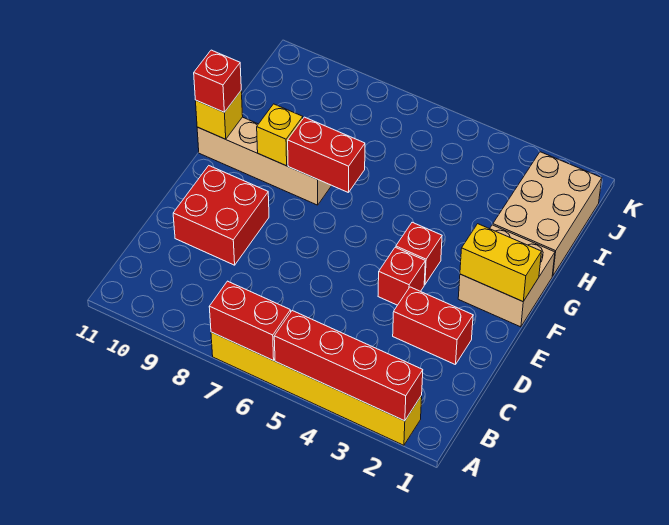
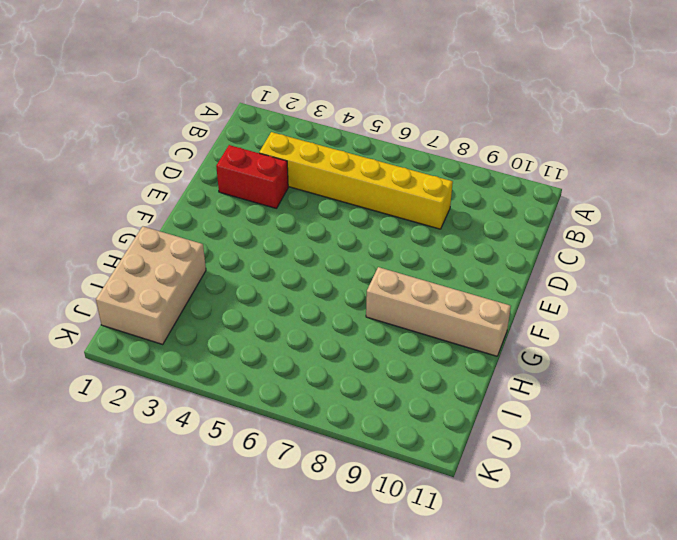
yellow 1x6 brick [259,132,453,229] -> yellow 1x6 brick moved to [211,332,422,445]
none -> red 2x2 brick [173,166,269,265]
none -> red 1x1 brick [378,247,425,305]
none -> tan 2x2 brick [458,225,555,327]

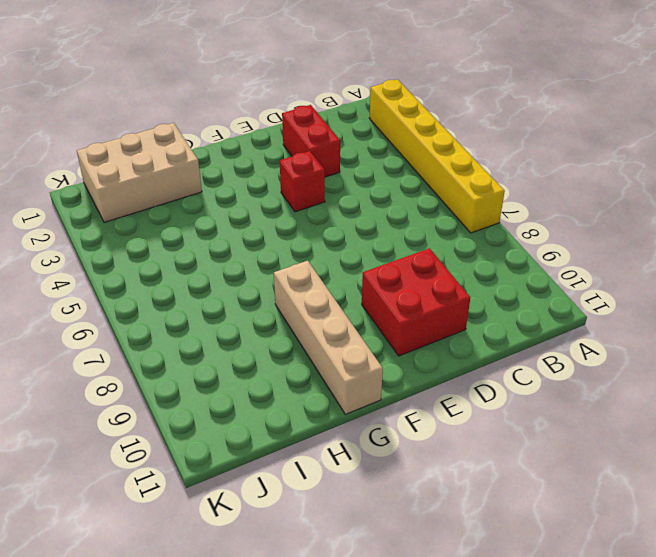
none -> tan 2x2 brick [458,225,555,327]
none -> red 1x1 brick [396,222,442,284]
none -> red 1x4 brick [274,311,423,421]

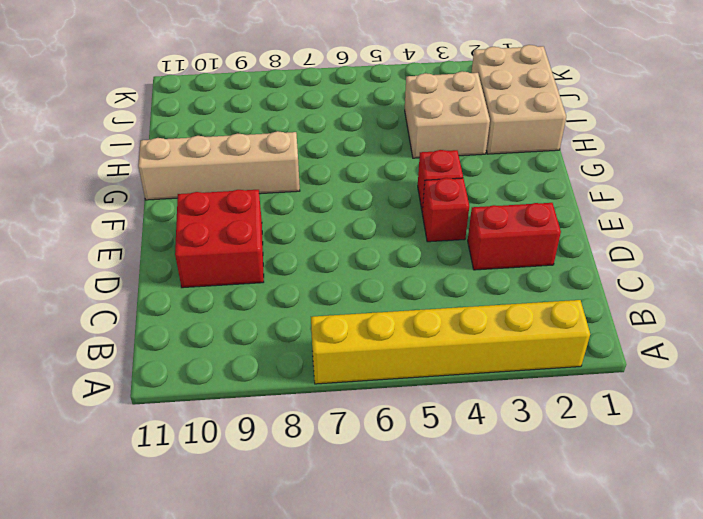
tan 2x2 brick [405,71,490,158] -> tan 2x2 brick moved to [458,225,555,327]
none -> red 1x4 brick [274,311,423,421]
none -> red 1x2 brick [209,281,291,361]
none -> yellow 1x2 brick [460,224,541,301]

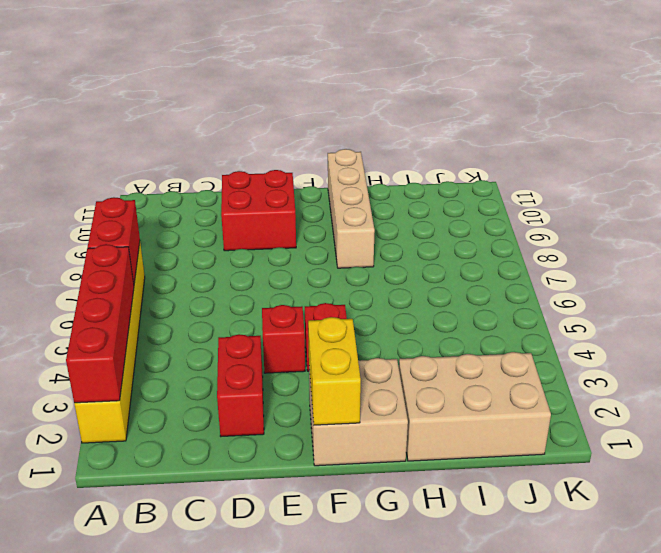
none -> red 1x2 brick [288,117,365,193]
none -> yellow 1x1 brick [257,104,303,166]
none -> yellow 1x1 brick [196,91,243,139]

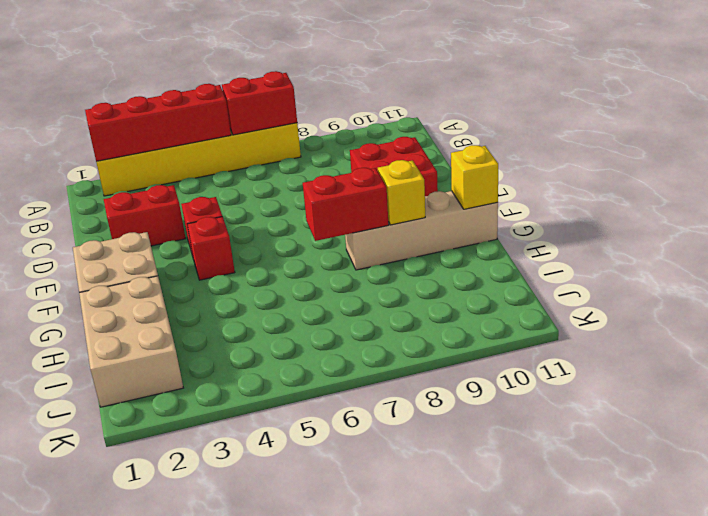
none -> yellow 1x2 brick [460,224,541,301]
none -> red 1x1 brick [194,50,241,112]

